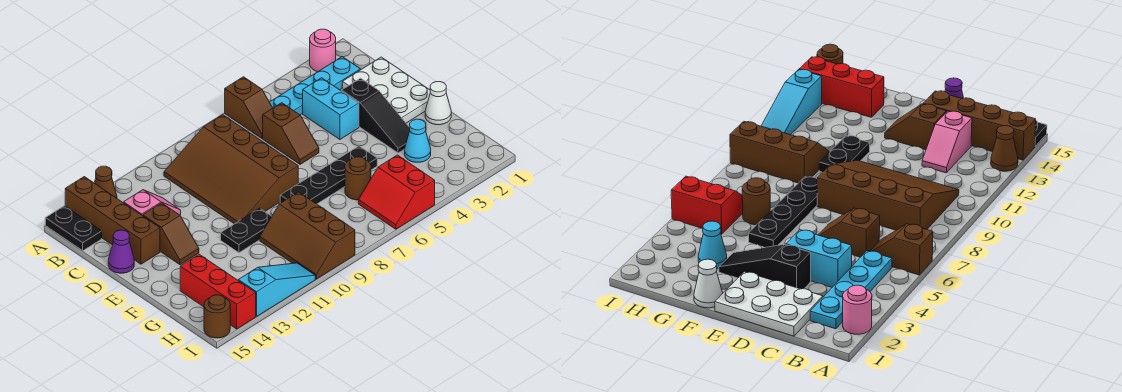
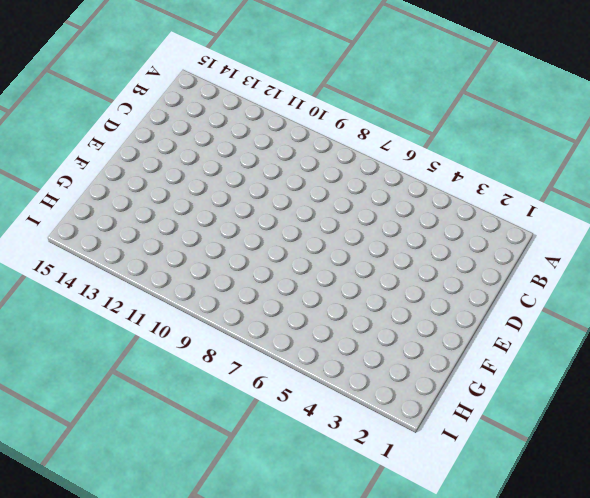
none -> pink 1x1 round brick [310,29,336,72]
none -> brown 1x2 slope [225,77,272,138]
none -> brown 1x1 cone [94,166,117,198]

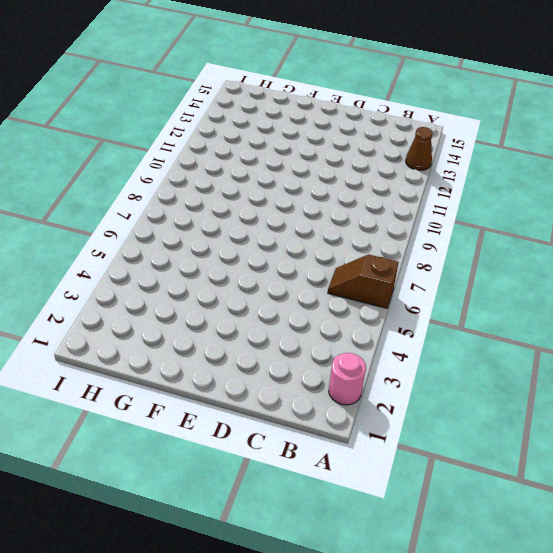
none -> brown 1x4 brick [65,177,160,264]
none -> black 1x2 plate [45,206,102,251]
none -> cyan 1x4 plate [270,57,360,115]

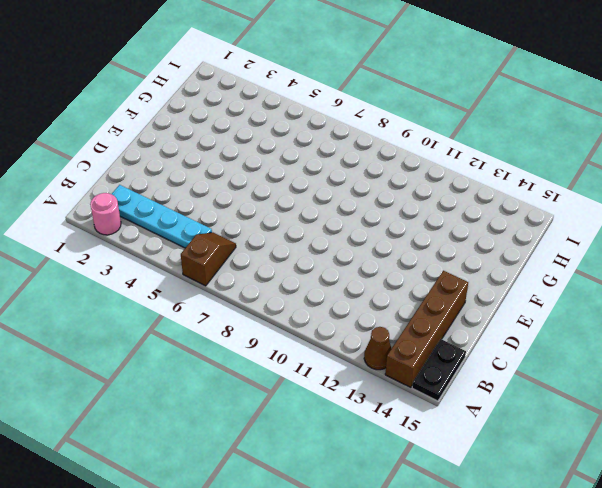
none -> brown 3x4 slope [164,115,299,224]
none -> white 2x3 plate [342,57,430,123]
none -> cyan 1x2 brick [303,78,359,139]

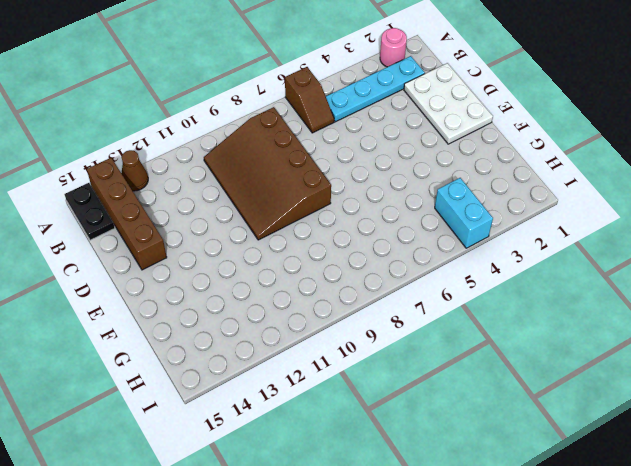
cyan 1x2 brick [435,178,493,248] -> cyan 1x2 brick moved to [303,78,359,139]
none -> brown 1x2 slope [263,103,319,164]
none -> pink 1x2 slope [124,190,181,216]
none -> black 1x3 slope [342,78,410,153]

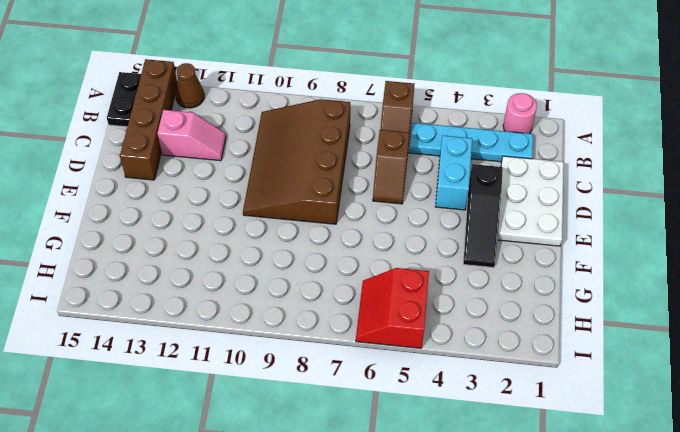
none -> brown 1x2 slope [143,203,199,265]
none -> purple 1x1 cone [108,230,134,273]
none -> white 1x1 cone [425,82,451,125]

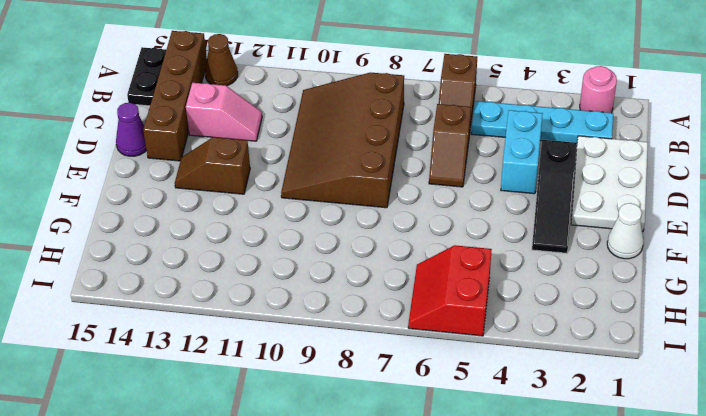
brown 1x2 slope [175,137,250,194] -> brown 1x2 slope turned to [143,203,199,265]
none -> black 1x4 plate [280,146,377,204]
none -> black 1x2 plate [221,208,272,253]
none -> cyan 1x1 cone [405,119,431,162]

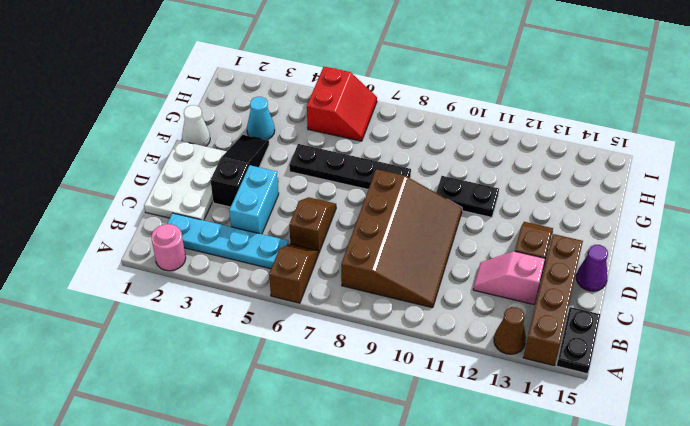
none -> brown 1x1 round brick [345,157,371,200]
none -> brown 2x3 slope [260,192,355,279]
none -> red 1x3 brick [180,254,256,329]

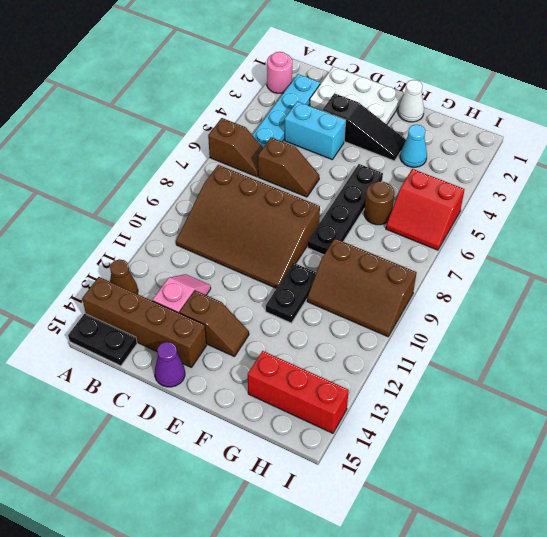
none -> cyan 1x3 slope [238,263,315,316]
none -> brown 1x1 round brick [204,295,230,338]

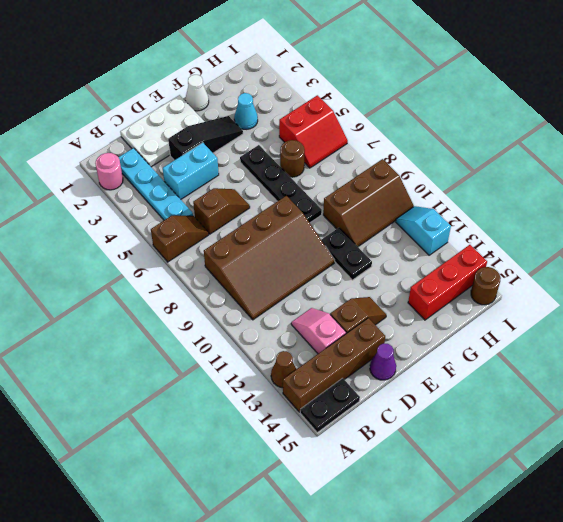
cyan 1x2 slope [396,206,451,255] -> cyan 1x3 slope [238,263,315,316]

